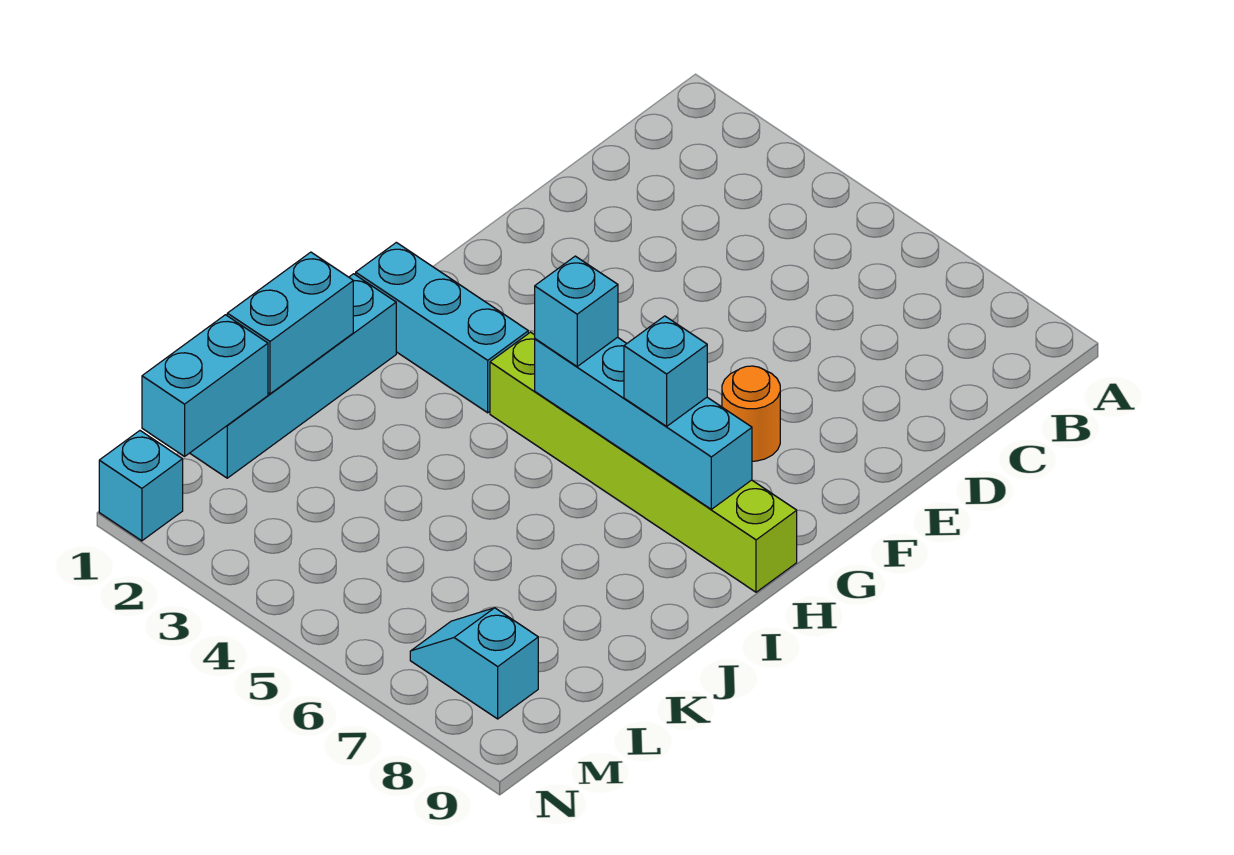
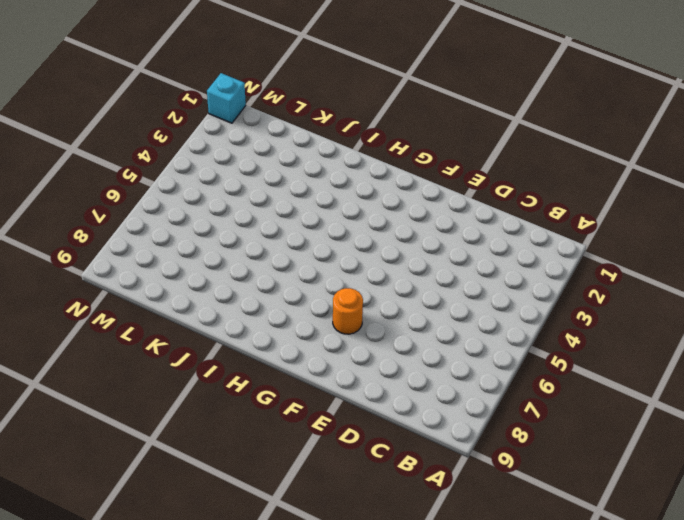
none -> cyan 1x3 brick [356,242,528,413]
none -> lime 1x6 brick [490,332,797,592]

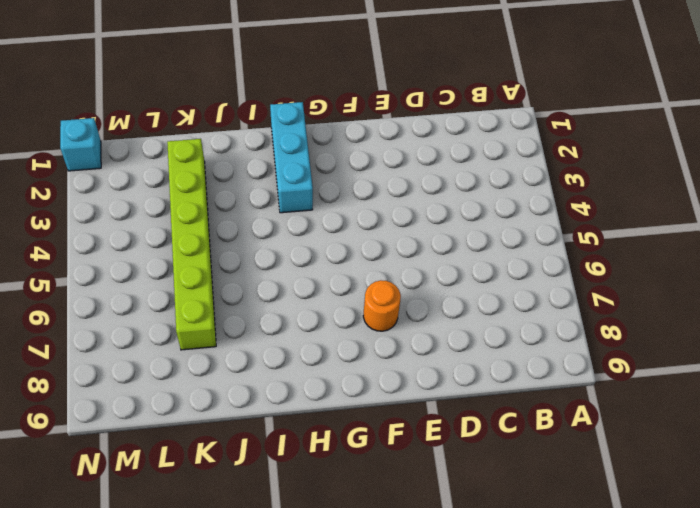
lime 1x6 brick [167,139,216,350] -> lime 1x6 brick moved to [490,332,797,592]
none -> cyan 1x4 brick [190,274,396,478]
none -> cyan 1x2 slope [410,608,538,719]

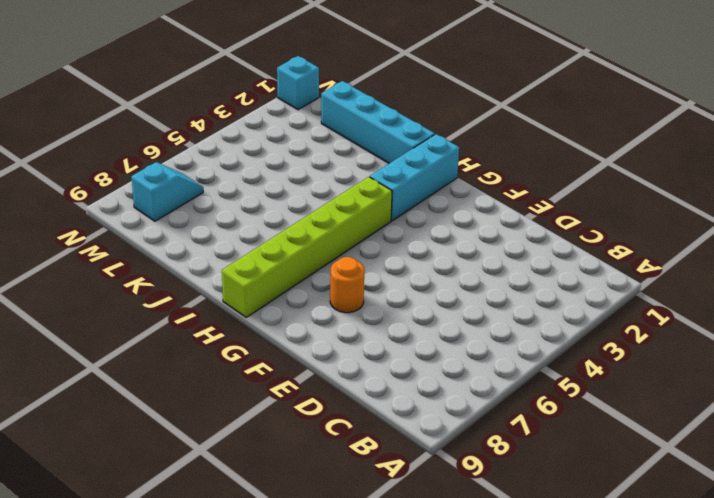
none -> cyan 1x4 brick [535,337,752,509]
none -> cyan 1x2 brick [227,252,353,394]

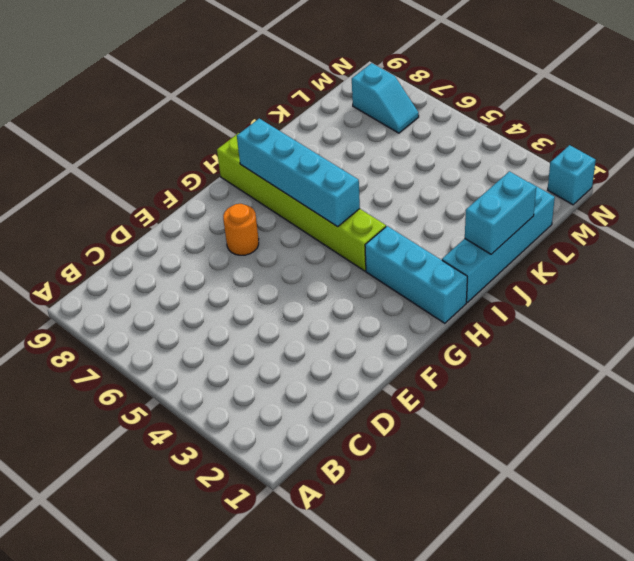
none -> cyan 1x2 brick [142,315,268,456]
none -> cyan 1x1 brick [535,256,618,366]

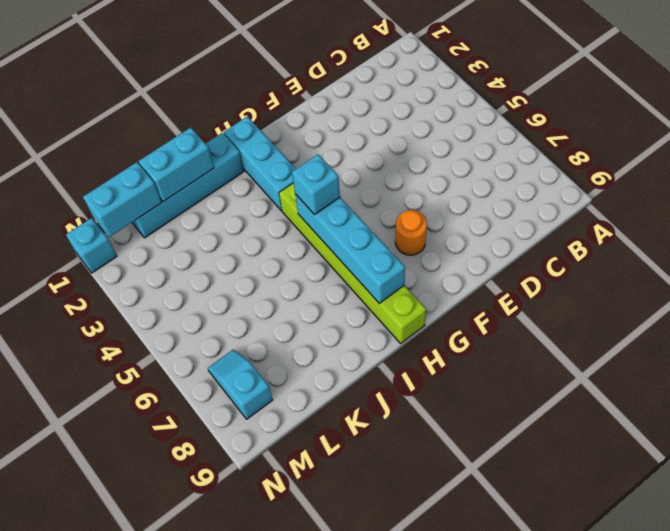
none -> cyan 1x1 brick [624,316,707,426]

